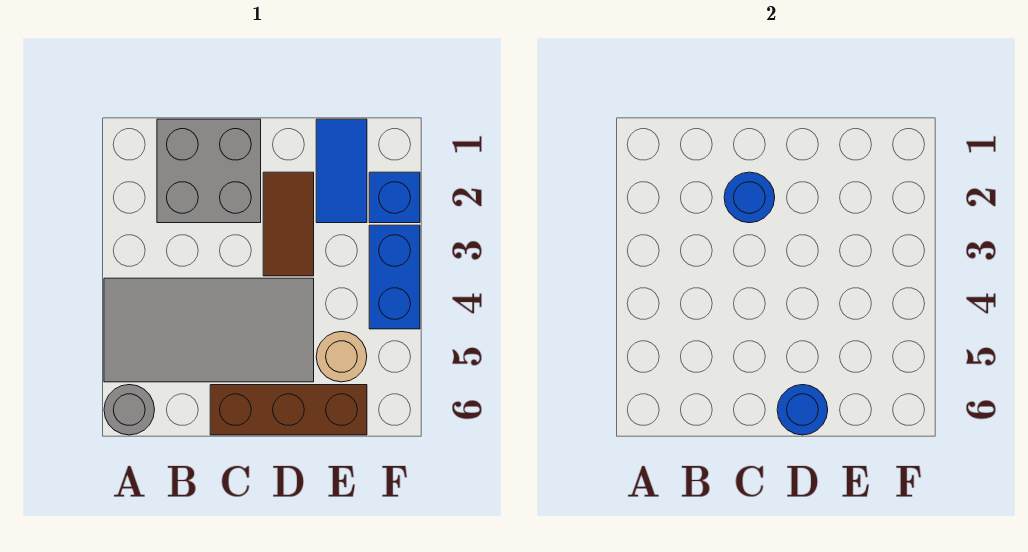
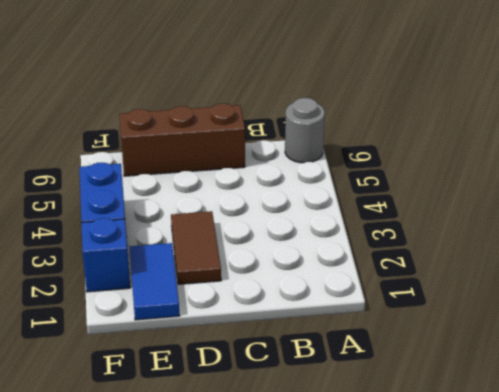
none -> grey 2x4 tile [104,278,314,382]
none -> grey 2x2 brick [157,119,261,223]

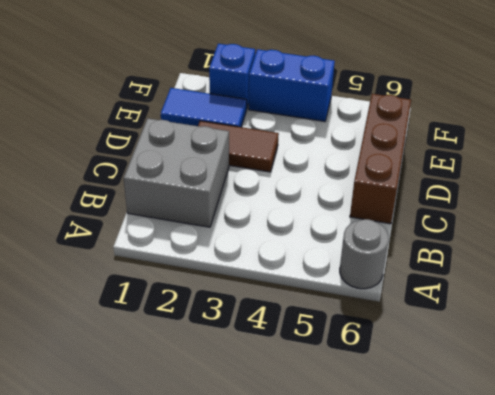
none -> grey 2x4 tile [104,278,314,382]
none -> tan 1x1 round brick [316,331,367,382]

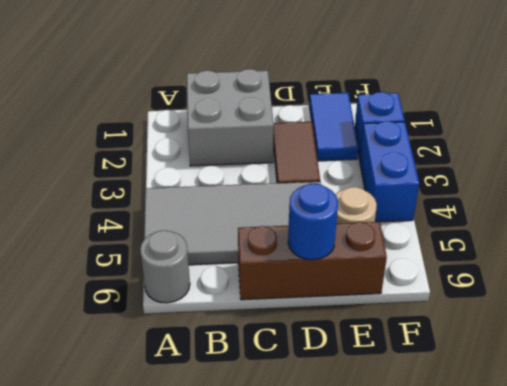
none -> blue 1x1 round brick [724,172,775,223]

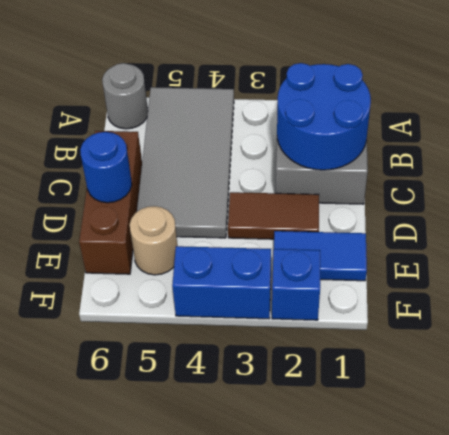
blue 2x2 round brick [277,63,371,170] -> blue 1x1 round brick [724,172,775,223]

